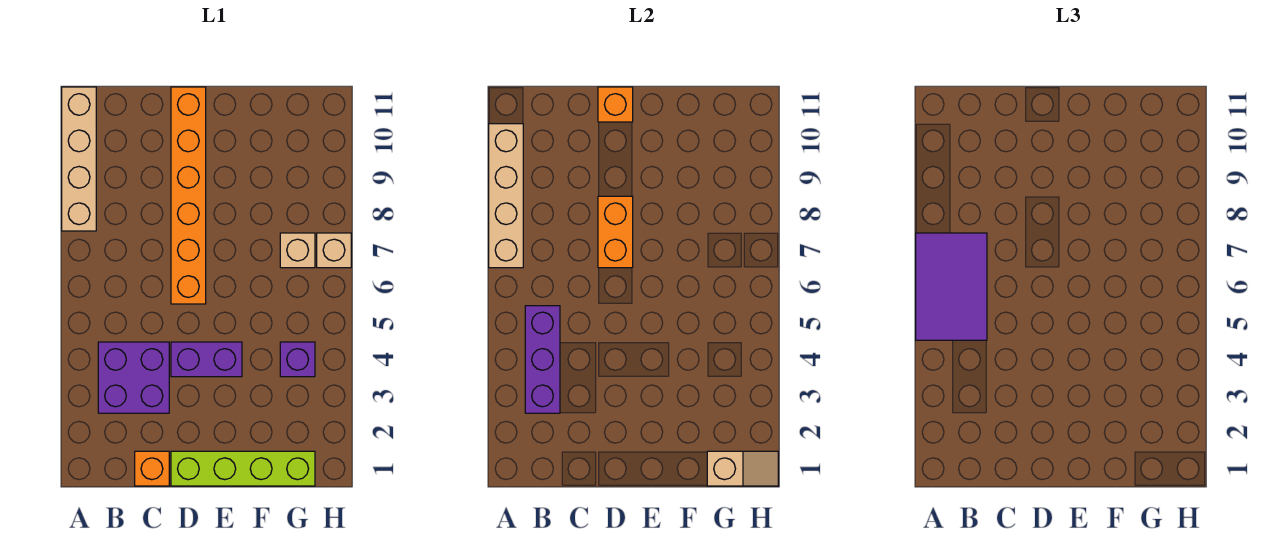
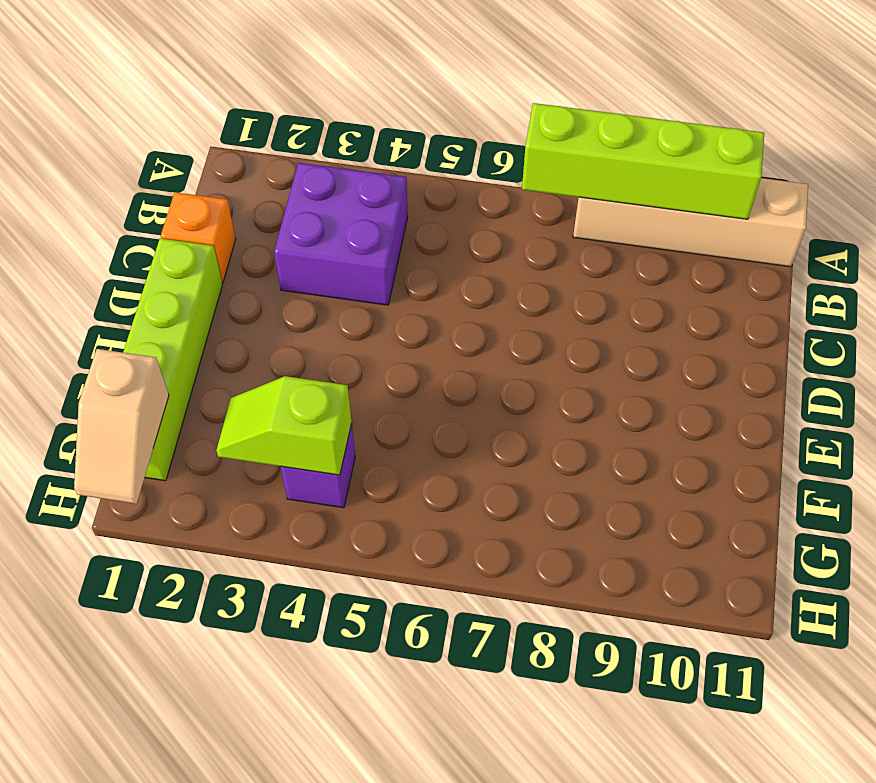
lime 1x4 brick [522,103,764,219] -> tan 1x4 brick [489,124,523,268]
lime 1x2 slope [216,376,352,475] -> none
none -> purple 1x2 brick [171,342,242,377]
none -> orange 1x6 brick [171,87,206,304]
none -> tan 1x1 brick [280,233,315,268]

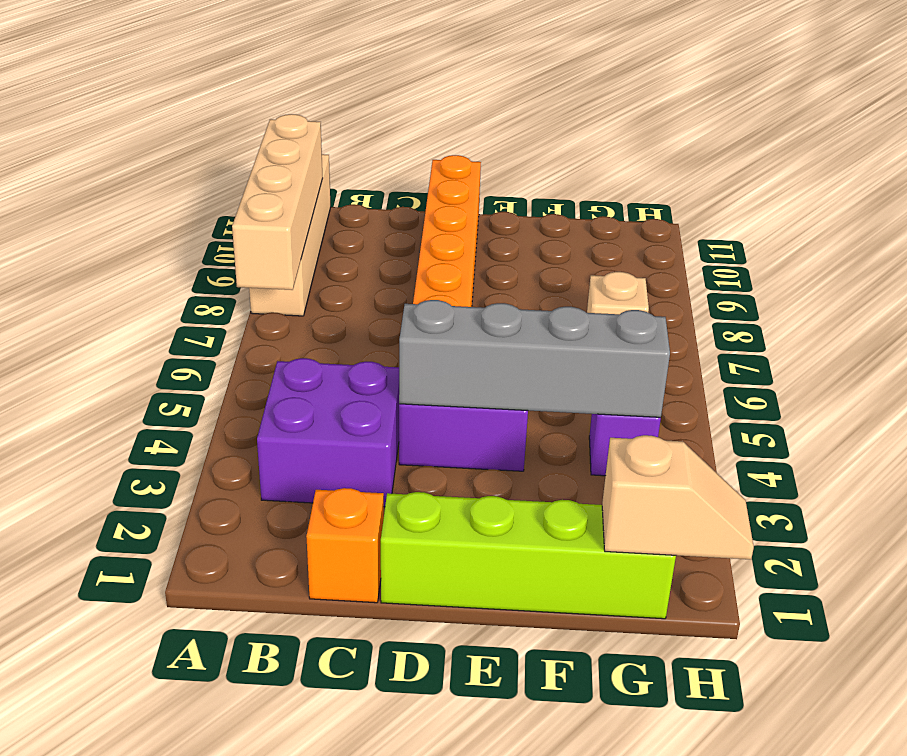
grey 1x4 brick [399,300,670,417] -> none
none -> tan 1x1 brick [317,233,351,268]
none -> purple 1x3 brick [525,306,560,413]
none -> orange 1x2 brick [598,196,633,268]

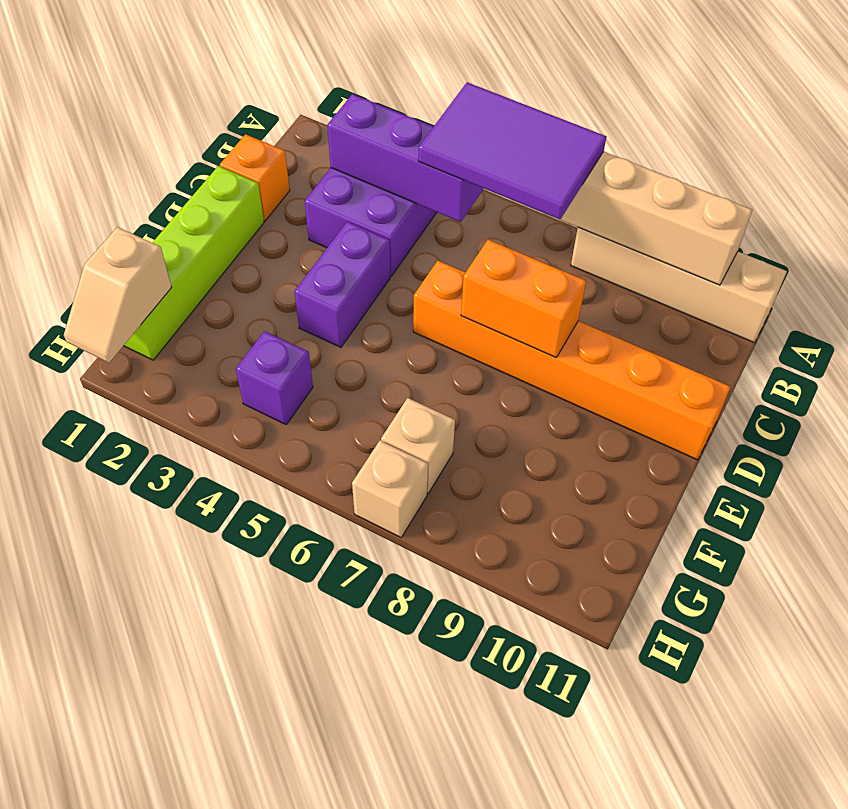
none -> orange 1x1 brick [598,87,633,122]

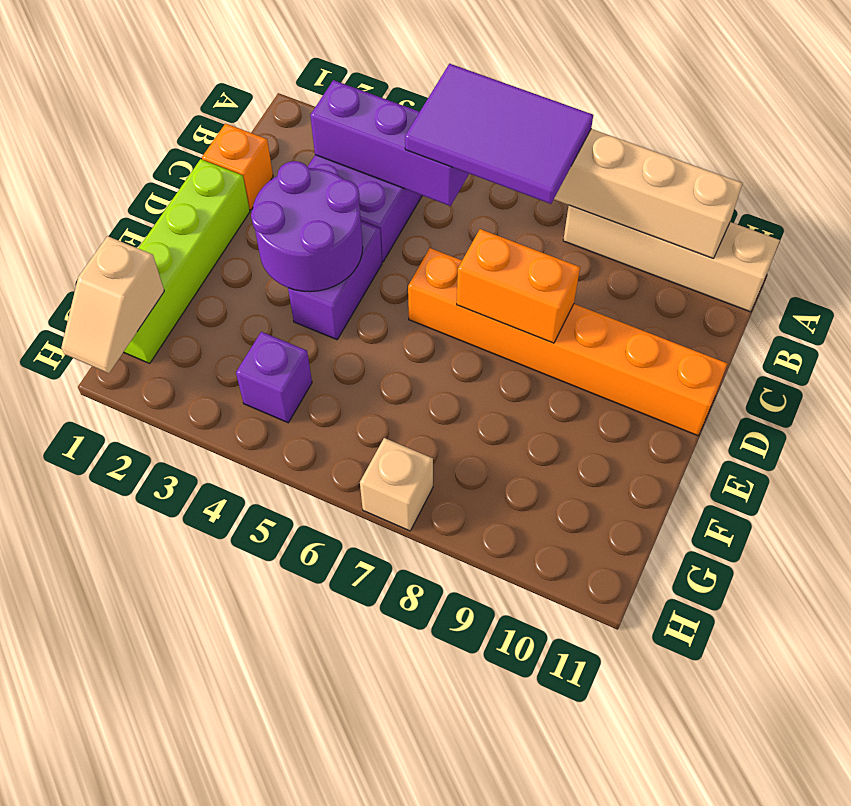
purple 2x2 round brick [251,161,363,292] -> none
none -> tan 1x1 brick [280,233,315,268]
none -> orange 1x1 brick [598,87,633,122]

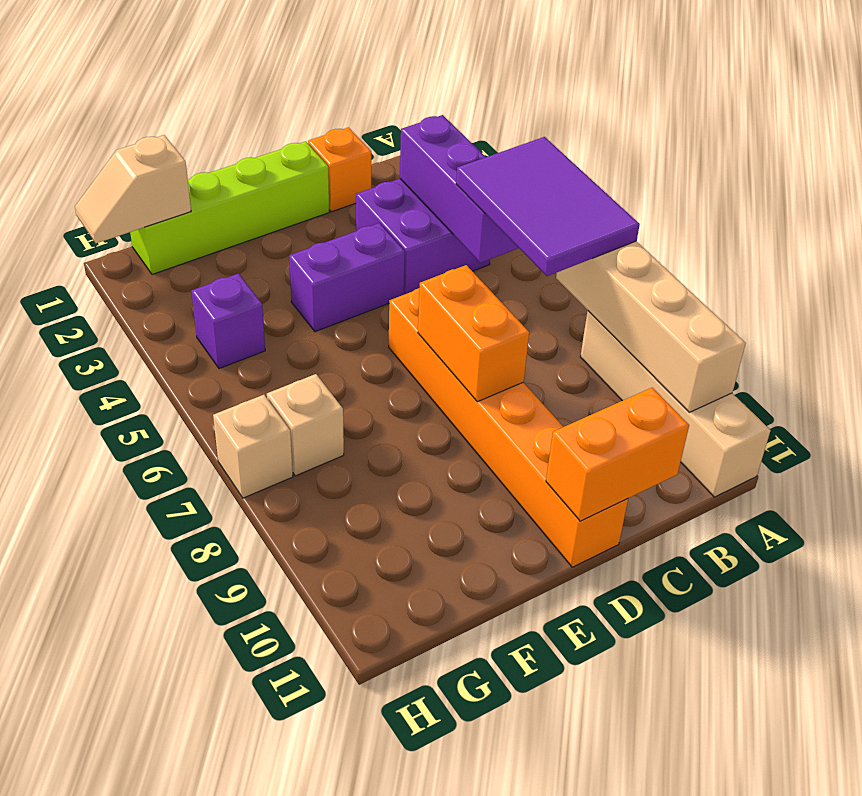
orange 1x2 brick [546,388,689,521] -> orange 1x1 brick [598,87,633,122]

